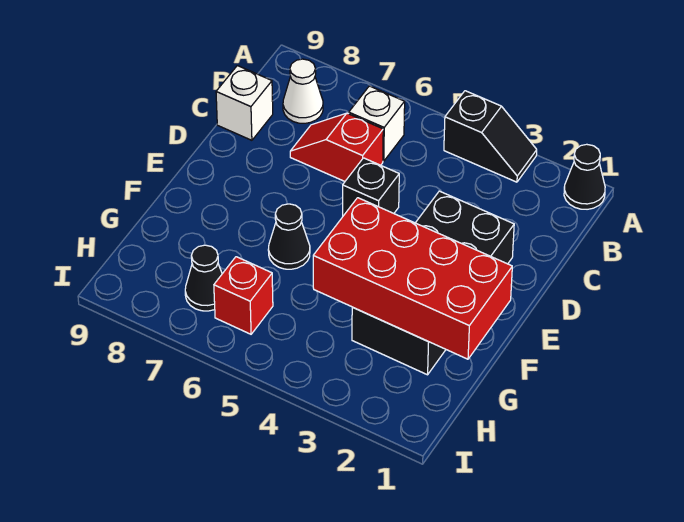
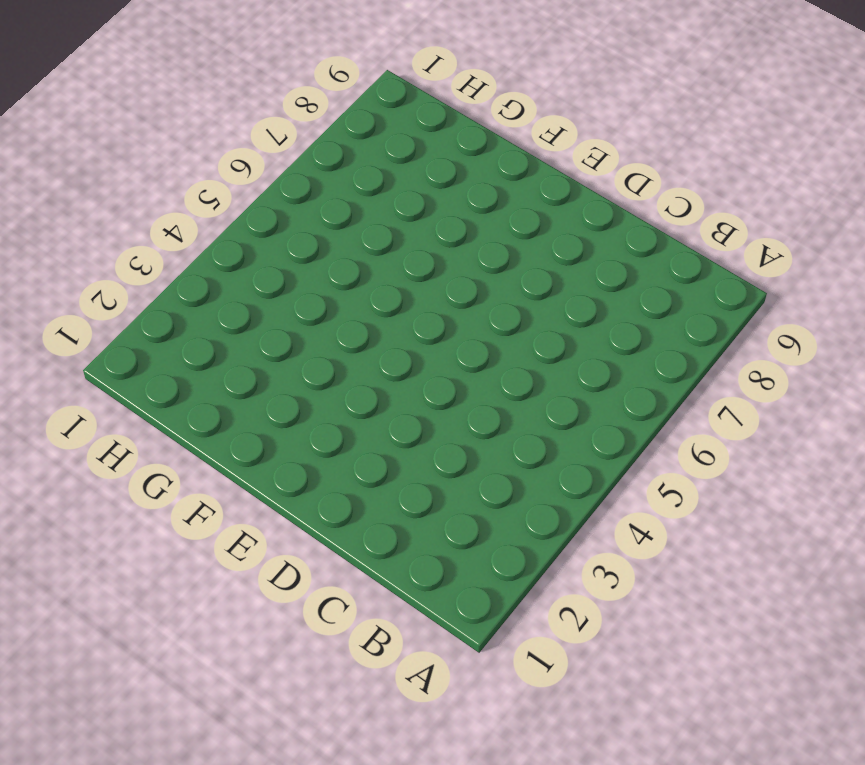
none -> black 1x1 cone [564,144,605,209]
none -> black 1x2 slope [444,91,537,182]
none -> white 1x1 brick [349,86,405,161]

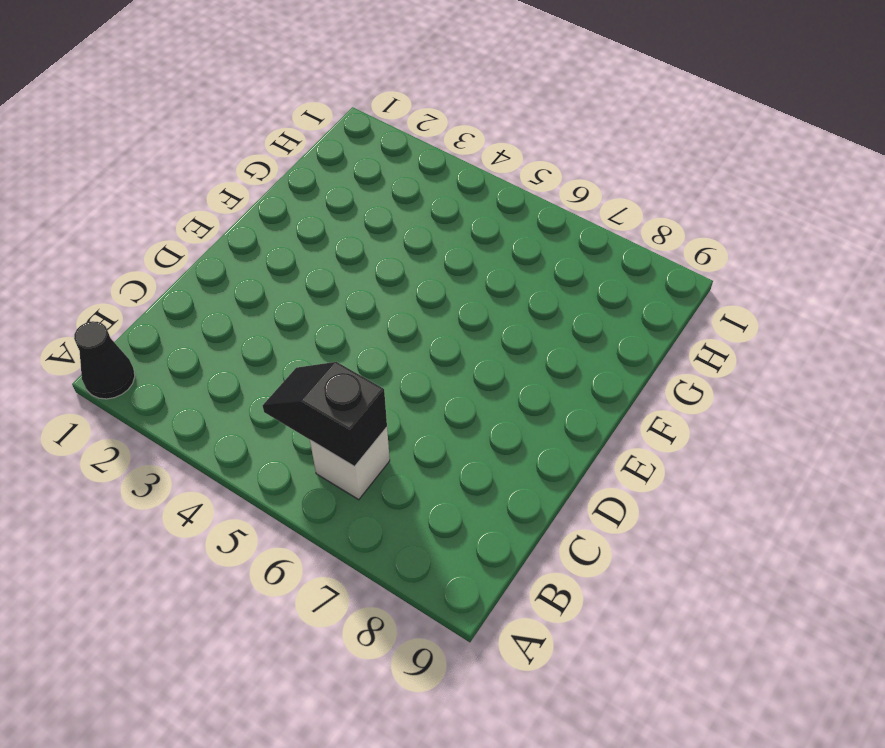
black 1x2 slope [262,362,387,467] -> black 1x2 slope moved to [444,91,537,182]
none -> white 1x1 cone [283,59,323,123]
none -> red 1x2 slope [290,113,383,181]
none -> white 1x1 brick [216,66,273,140]

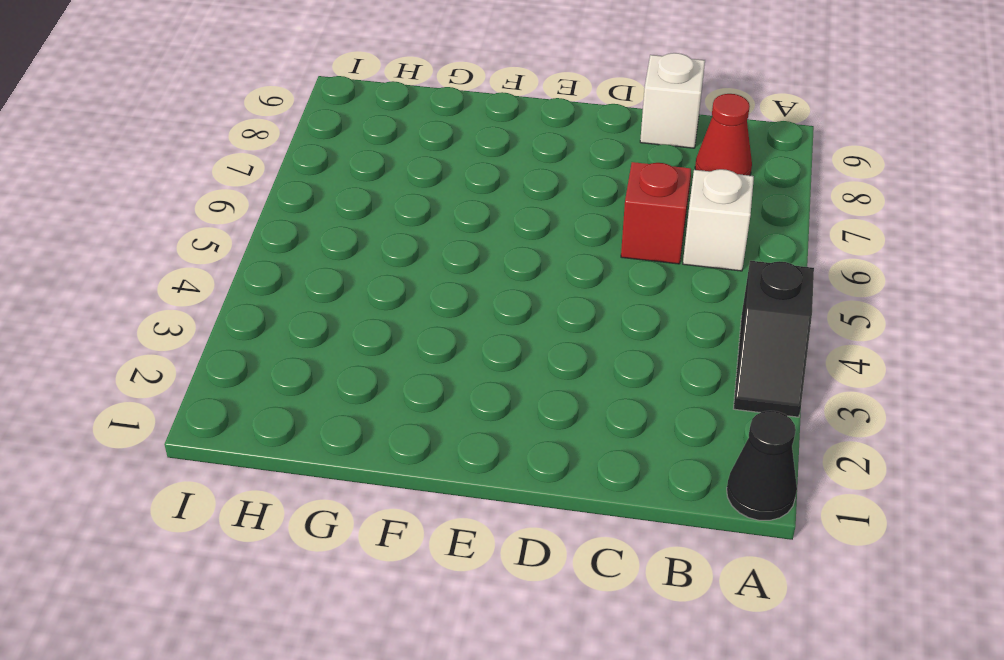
red 1x1 cone [695,94,752,176] -> white 1x1 cone [283,59,323,123]
none -> black 2x4 brick [352,191,514,375]
none -> black 1x1 brick [343,158,399,216]
none -> black 1x1 cone [268,204,310,269]

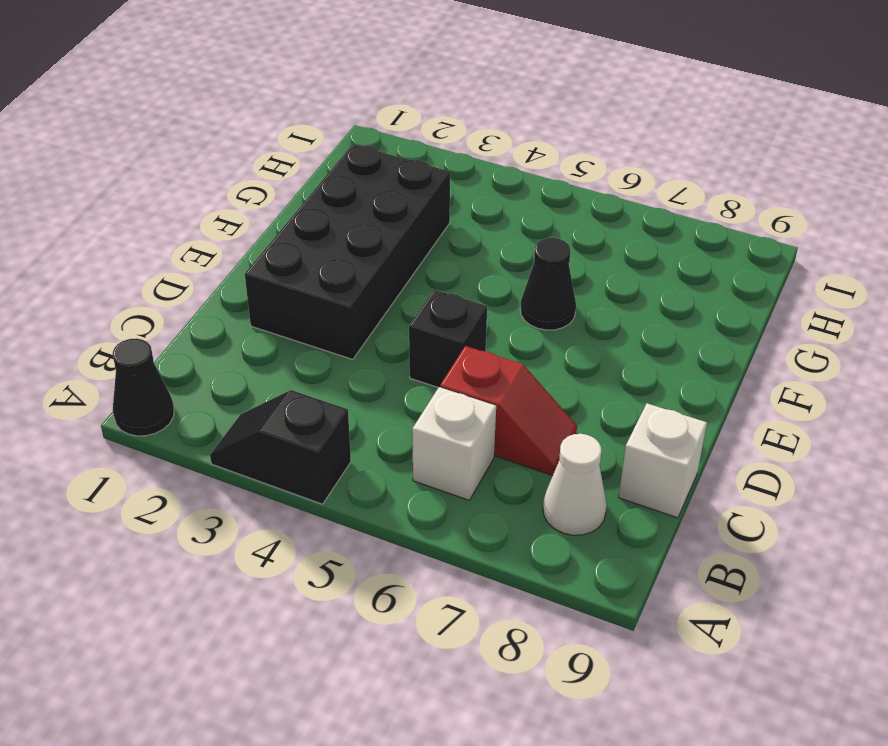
none -> red 1x1 brick [214,257,273,334]
none -> black 1x1 cone [185,245,222,311]
none -> red 2x4 brick [313,198,512,359]

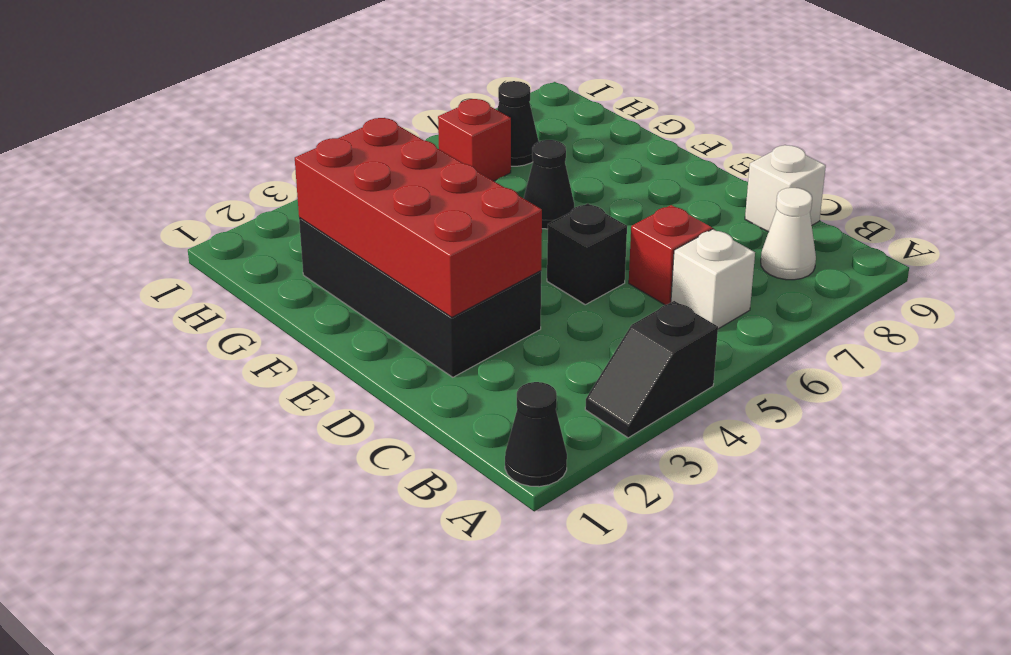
red 2x4 brick [295,118,542,317] -> red 2x4 brick turned to [313,198,512,359]

